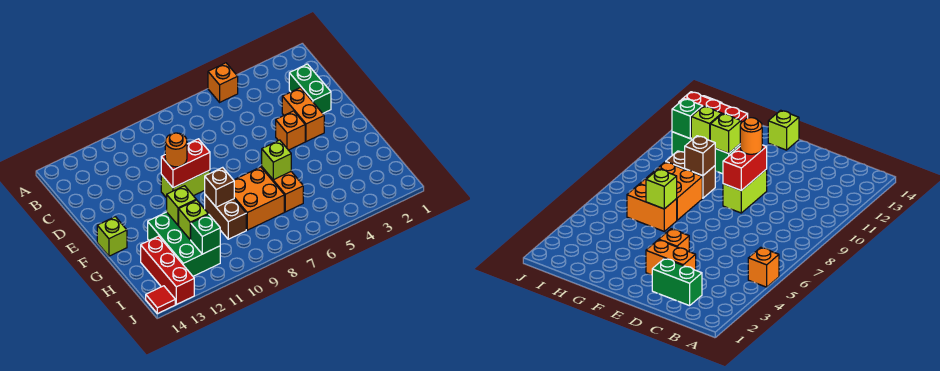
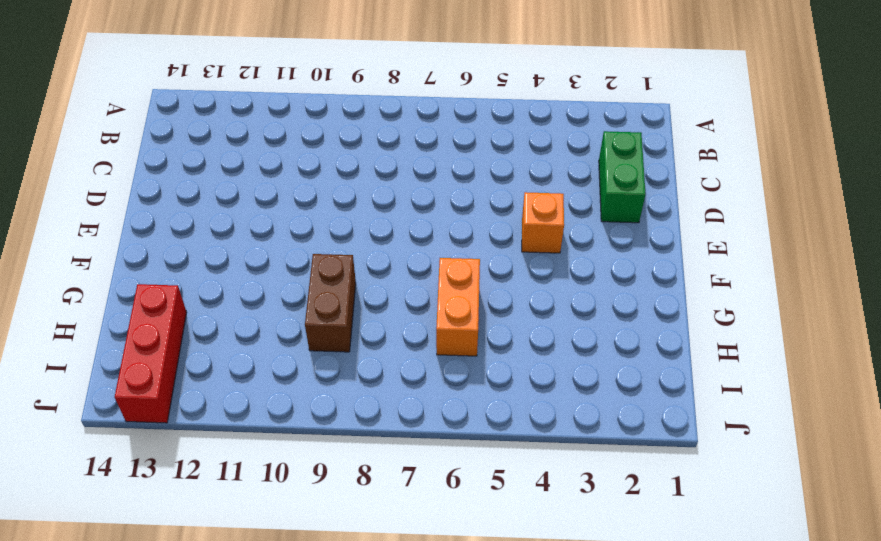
none -> orange 1x1 brick [208,63,238,102]
none -> orange 1x2 brick [282,88,324,142]
none -> lime 1x2 brick [161,170,210,198]

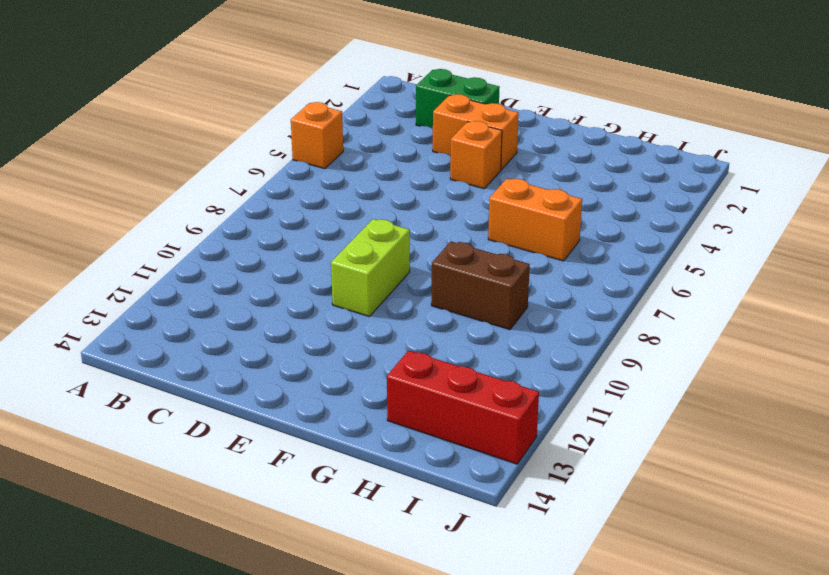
none -> lime 1x1 brick [97,217,127,256]
none -> orange 2x2 brick [234,167,284,230]
none -> green 2x3 brick [148,212,220,276]

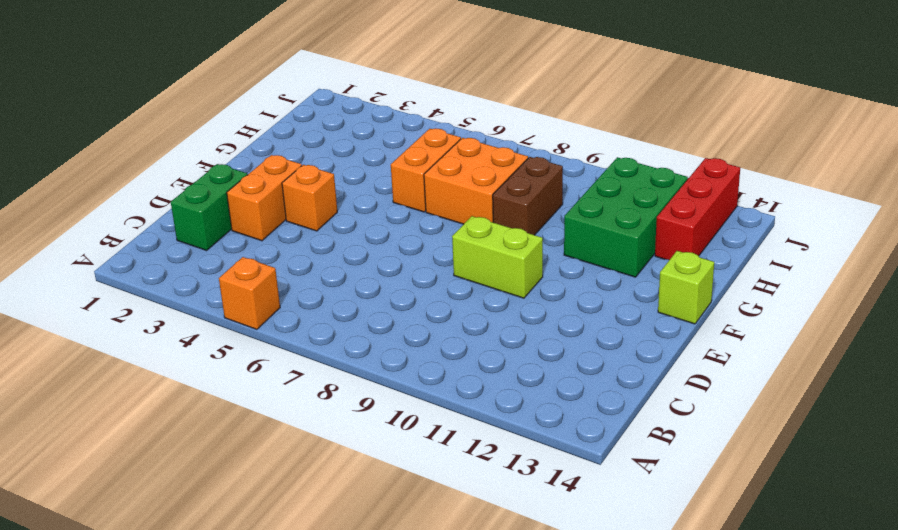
none -> red 1x1 tile [146,286,175,314]
none -> red 1x2 brick [161,139,210,188]
none -> lime 1x1 brick [262,140,291,180]

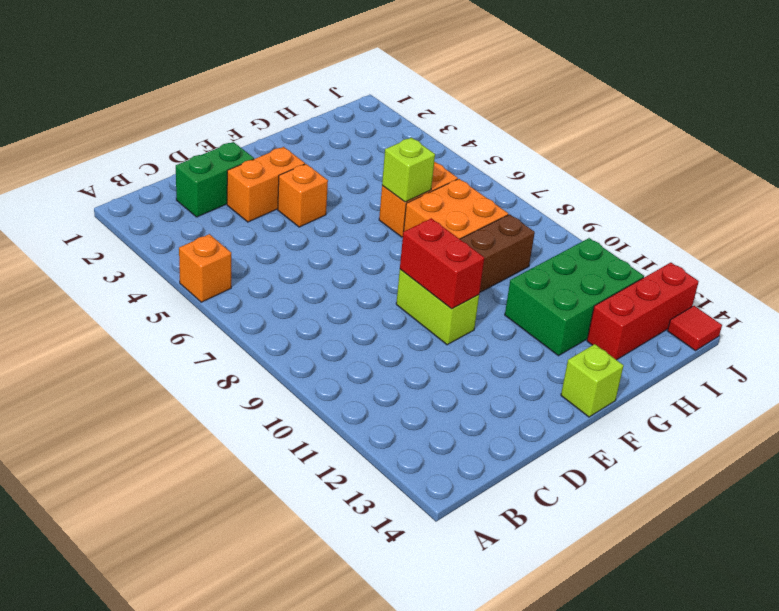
none -> brown 1x1 brick [205,167,234,207]
none -> lime 1x1 brick [167,186,196,225]
none -> lime 1x1 brick [179,200,208,239]

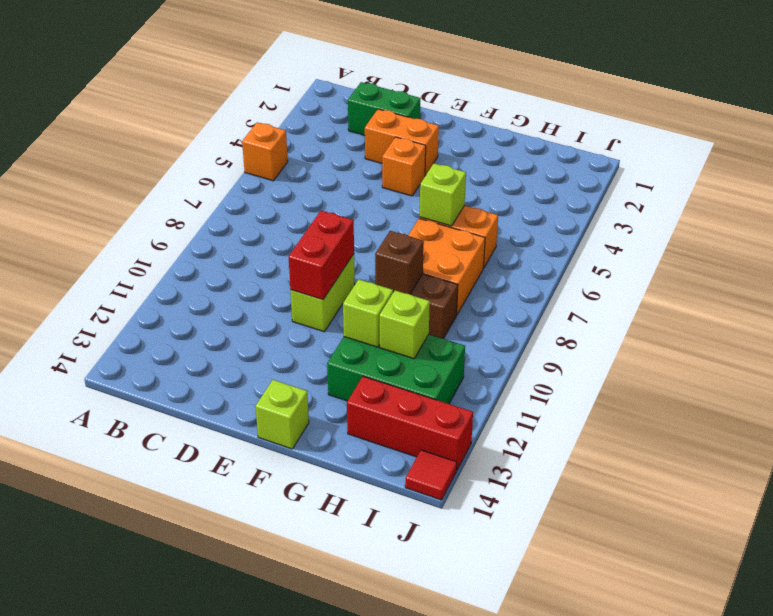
none -> green 1x1 brick [190,214,220,254]
none -> orange 1x1 round brick [165,133,187,167]

